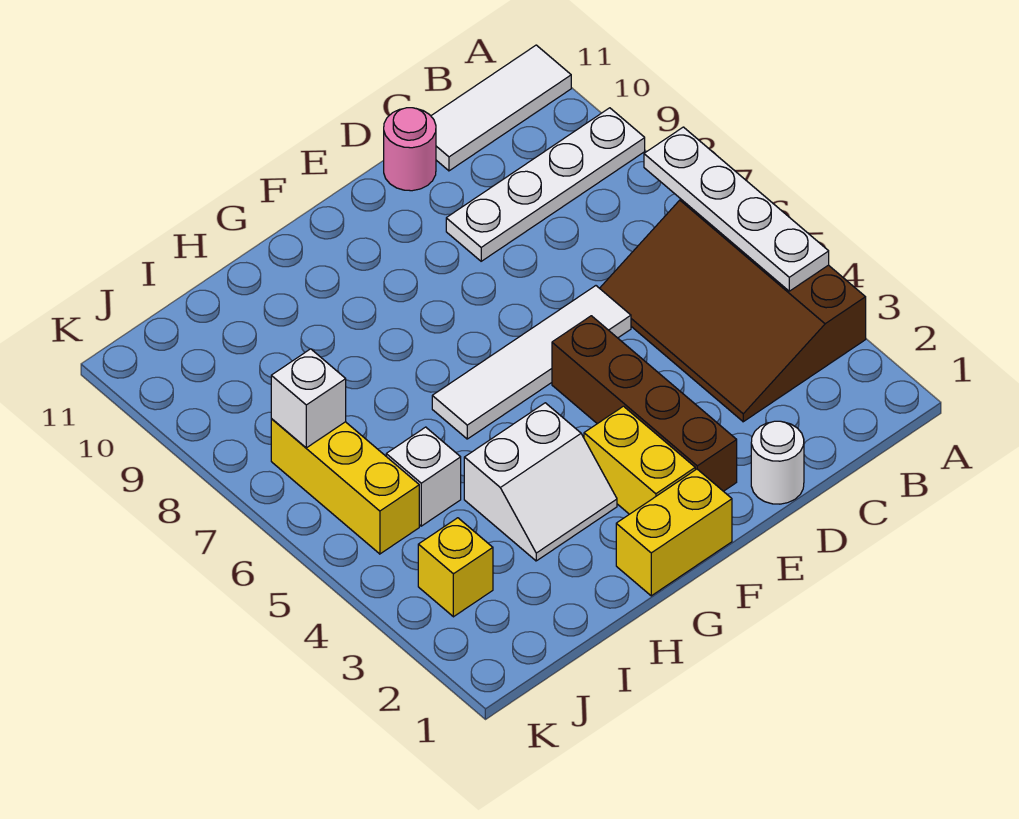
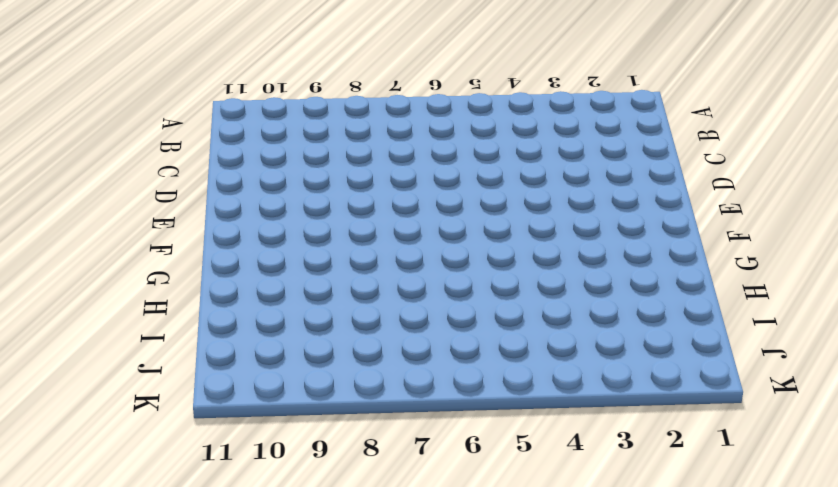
none -> brown 3x4 slope [600,199,866,422]
none -> white 1x4 plate [446,108,645,261]
none -> white 1x3 tile [431,45,571,171]

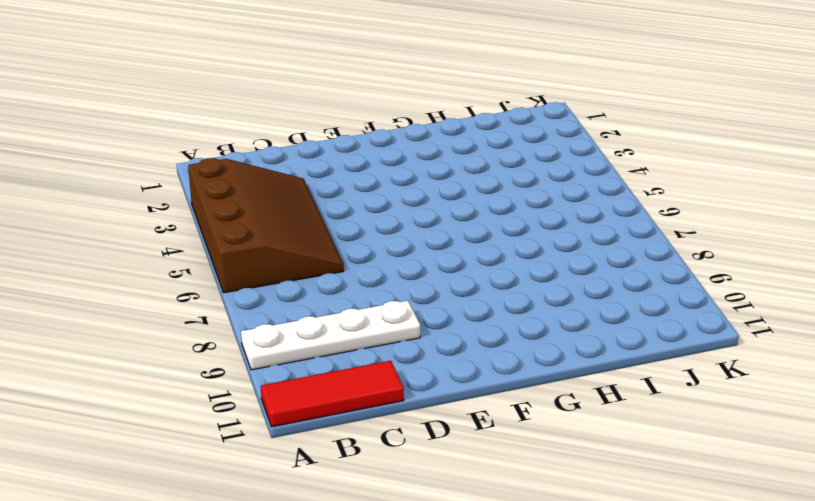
red 1x3 tile [261,361,404,427] -> white 1x3 tile [431,45,571,171]
none -> white 1x1 round brick [751,421,804,504]
none -> white 1x4 tile [432,286,631,439]
none -> pink 1x1 round brick [384,108,436,191]

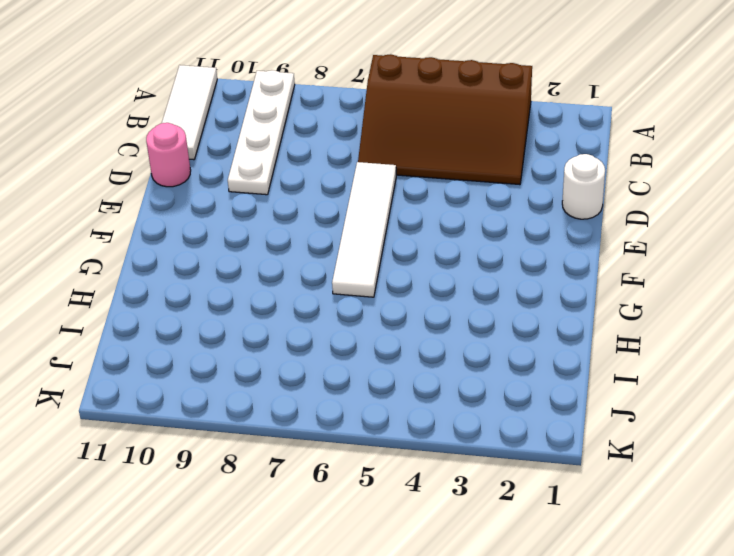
none -> brown 1x4 brick [552,316,737,491]
none -> yellow 1x2 brick [616,469,732,596]
none -> yellow 1x2 brick [584,406,695,514]

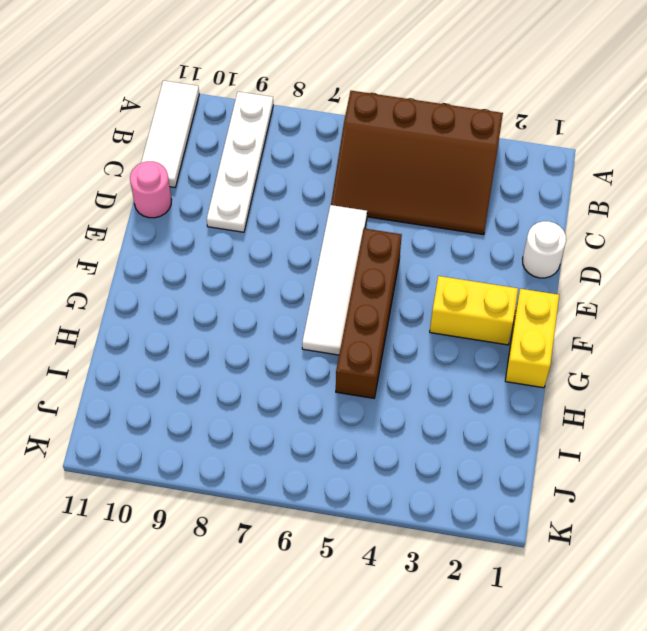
brown 1x4 brick [336,229,402,398] -> brown 1x4 brick turned to [552,316,737,491]
none -> white 2x2 slope [464,403,617,561]
none -> white 1x1 brick [386,427,461,526]
none -> yellow 1x1 brick [418,518,493,617]

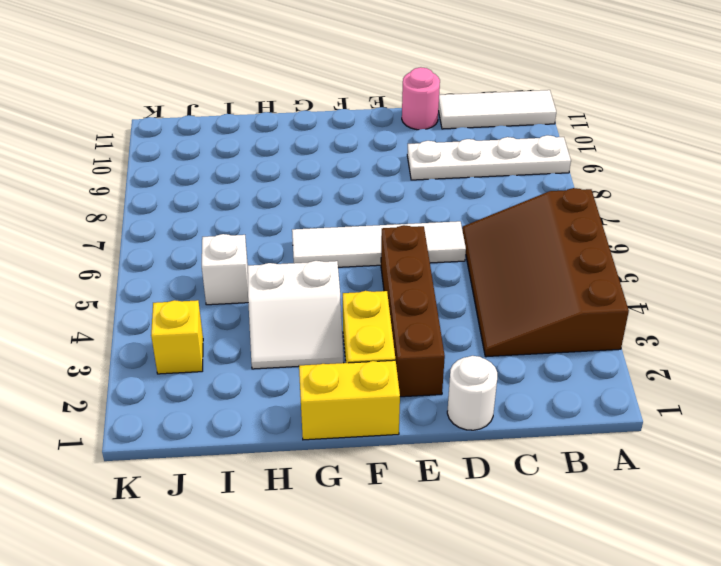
none -> yellow 1x3 brick [271,419,419,554]
none -> white 1x4 plate [644,127,829,291]
none -> white 1x1 brick [271,349,346,448]

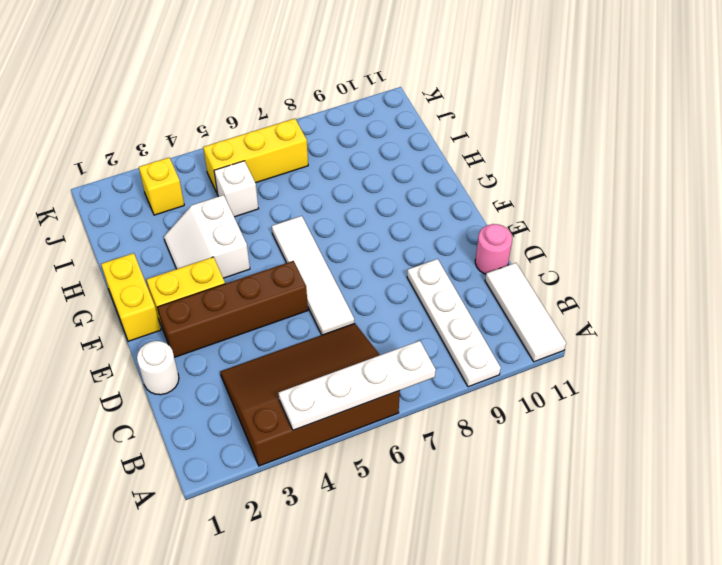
none -> white 1x1 brick [271,349,346,448]

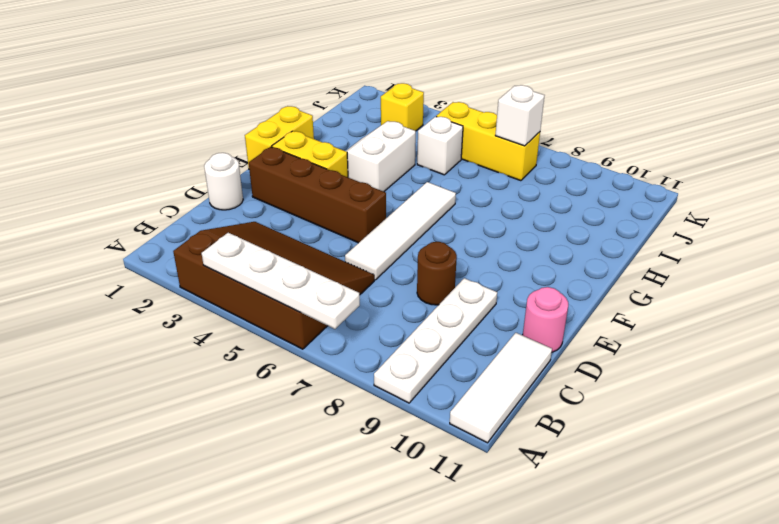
brown 1x1 round brick [417,242,457,305] -> none

